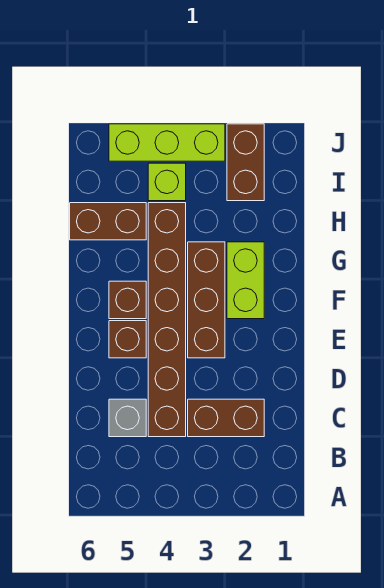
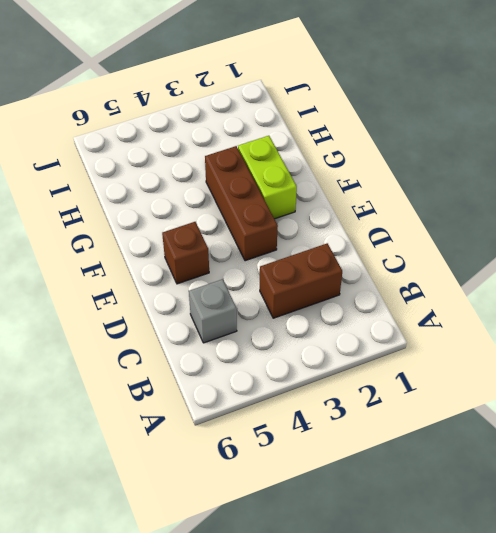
none -> brown 1x6 brick [148,203,186,437]
none -> brown 1x1 brick [109,281,146,319]

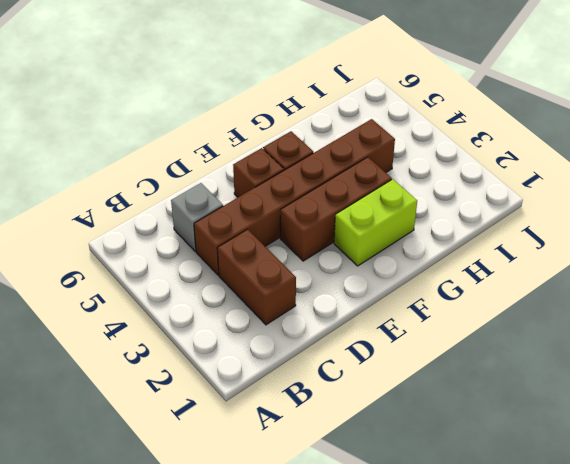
none -> brown 1x2 brick [70,203,146,240]
none -> brown 1x2 brick [227,124,264,201]

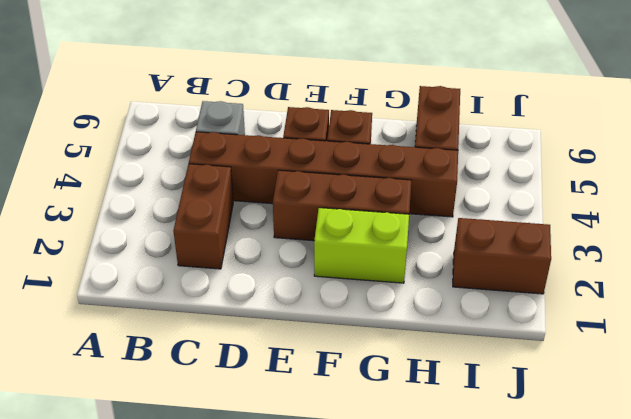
none -> lime 1x1 brick [148,163,186,201]
none -> lime 1x3 brick [109,124,225,161]

